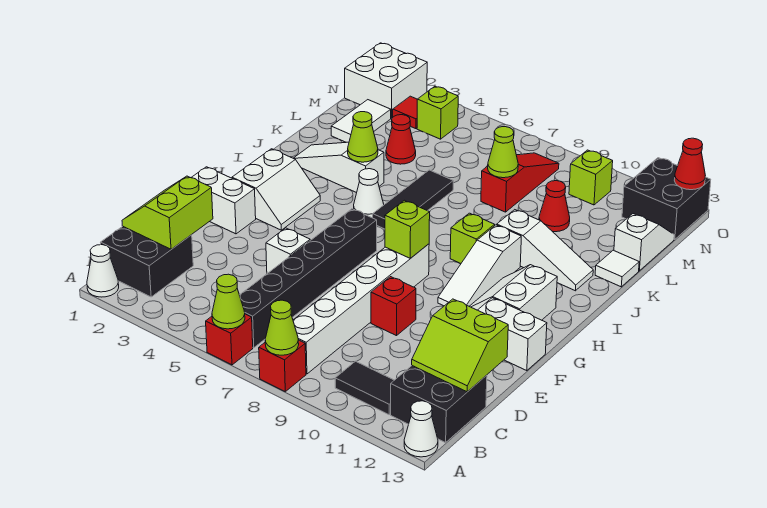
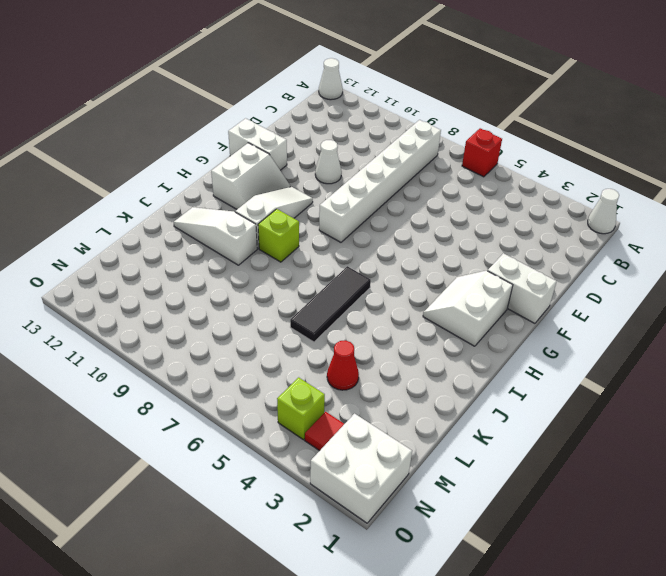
white 1x1 cone [315,140,342,184] -> white 1x1 cone moved to [354,169,384,218]
none -> red 1x1 brick [259,340,306,391]
none -> black 2x2 brick [101,226,193,297]
none -> black 1x6 brick [240,209,377,348]
none -> black 1x2 tile [335,361,394,415]

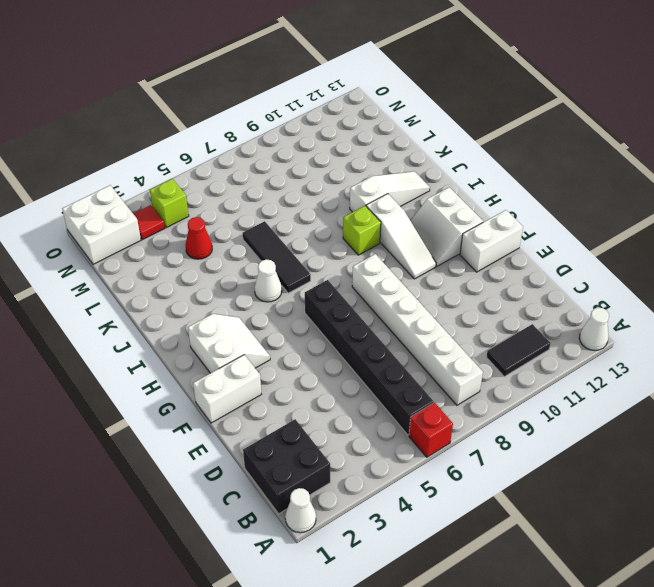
none -> red 1x1 brick [259,340,306,391]
none -> black 2x2 brick [391,366,487,443]
none -> white 1x1 brick [266,228,310,274]
none -> red 1x1 brick [371,277,416,336]

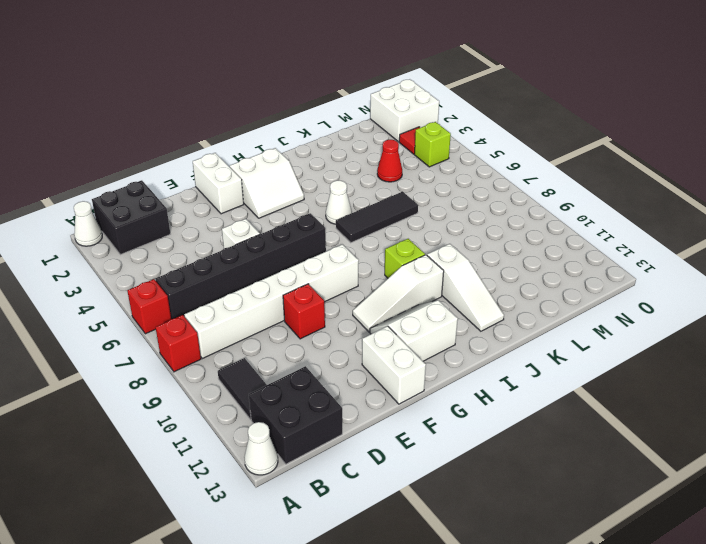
none -> white 1x3 slope [294,142,384,193]
none -> white 1x1 tile [595,250,639,287]
none -> white 1x2 tile [331,100,391,142]
none -> red 1x3 slope [481,153,559,212]

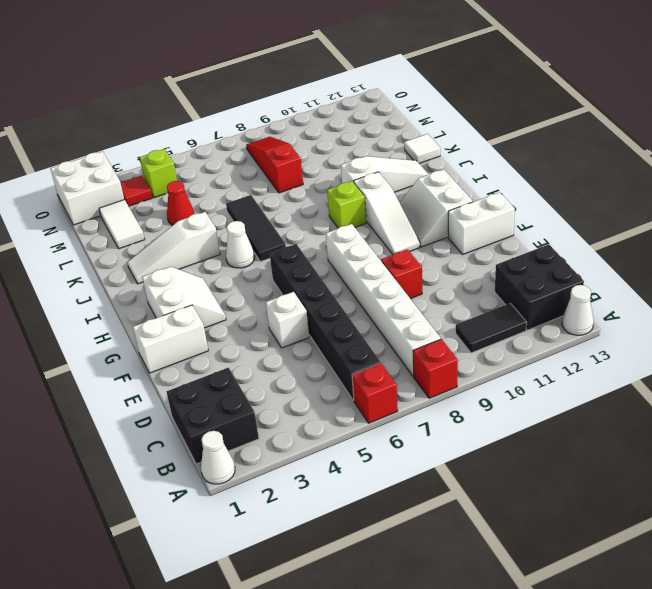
none -> red 1x1 cone [539,181,570,232]
none -> white 1x2 slope [614,214,674,271]
none -> lime 1x1 brick [569,150,613,205]
none -> black 2x2 brick [622,158,711,240]

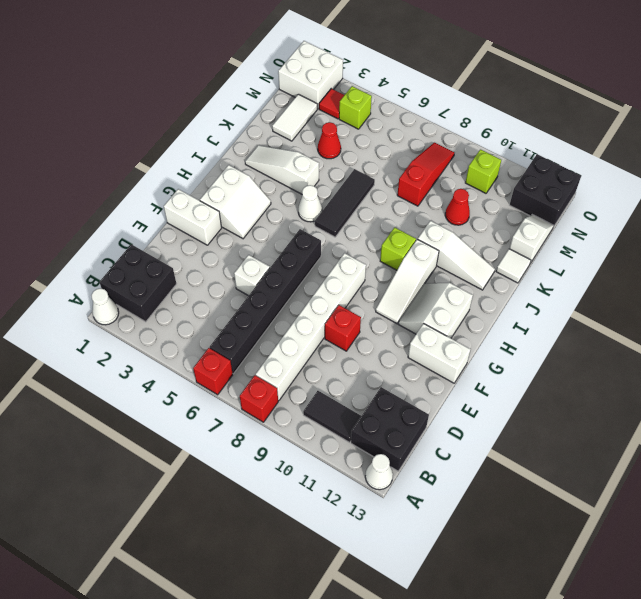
none -> lime 1x1 cone [212,274,245,329]
none -> lime 1x1 cone [265,300,299,355]
none -> lime 2x2 slope [122,176,213,249]
none -> lime 2x2 slope [412,299,508,392]

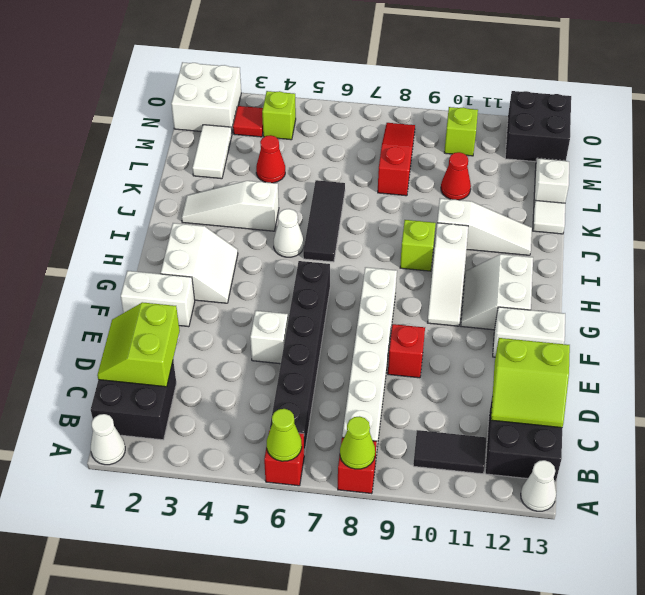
none -> lime 1x1 brick [385,200,430,258]
none -> lime 1x1 cone [348,112,378,162]
none -> lime 1x1 cone [488,127,518,178]
none -> red 1x1 cone [674,138,705,190]

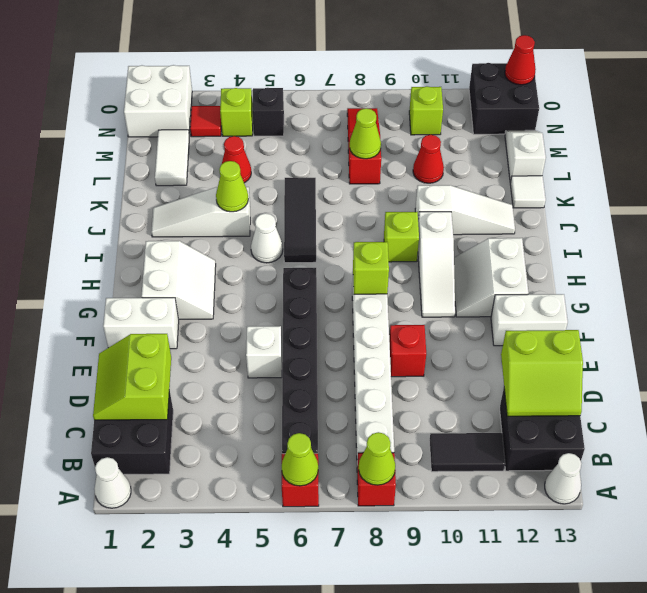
black 1x1 brick [252,88,284,136] -> none

